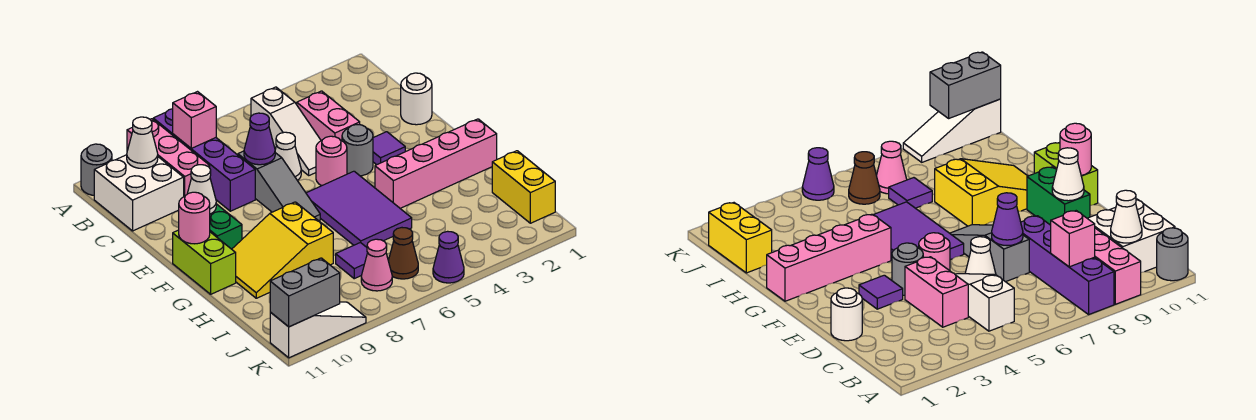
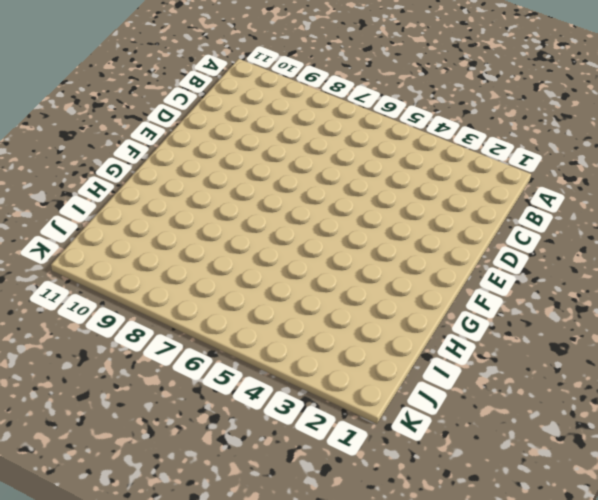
none -> purple 1x4 brick [153,109,255,211]
none -> pink 1x3 brick [127,119,210,196]
none -> grey 1x1 round brick [81,144,112,195]

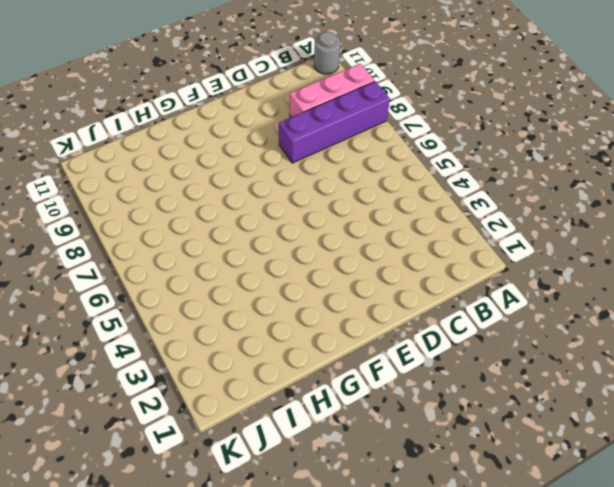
none -> white 1x3 slope [251,87,321,175]
none -> white 2x2 brick [94,155,184,231]
none -> pink 1x2 brick [297,91,360,141]

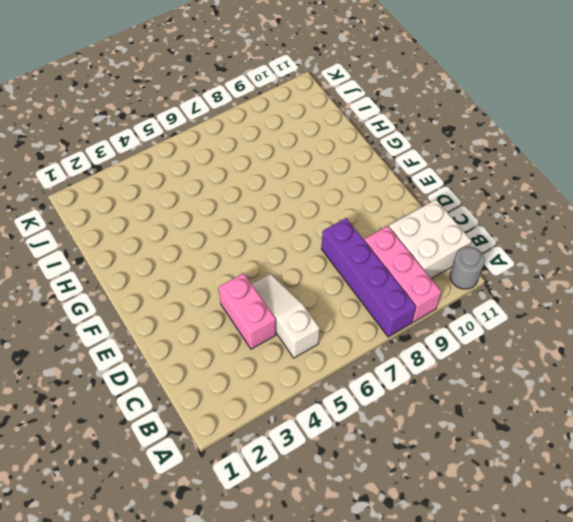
none -> white 1x1 round brick [401,73,432,125]
none -> white 1x1 cone [275,132,301,181]
none -> grey 1x3 slope [238,151,320,221]

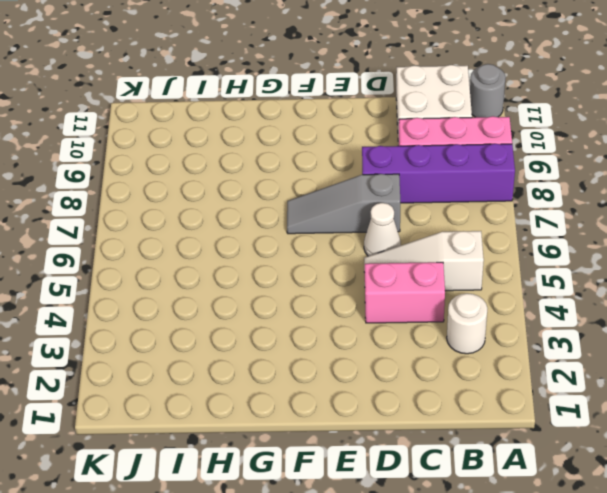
white 1x1 round brick [447,293,488,354] -> white 1x1 round brick moved to [401,73,432,125]
none -> purple 1x1 tile [373,132,405,165]
none -> grey 1x1 round brick [342,125,373,176]
none -> pink 1x1 round brick [316,136,347,186]

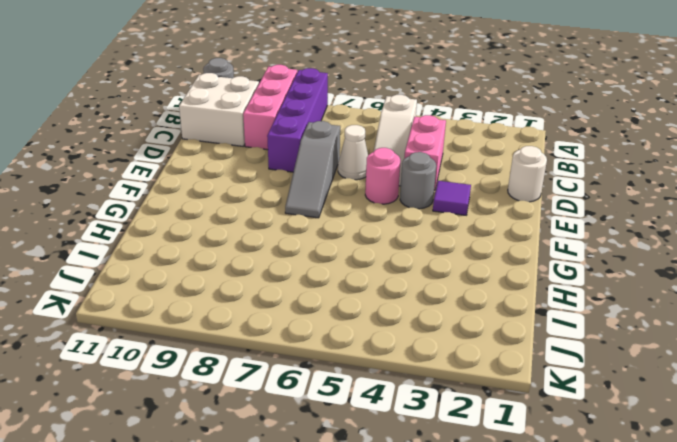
none -> green 1x2 brick [210,204,242,249]
none -> purple 2x3 tile [306,171,412,247]
none -> lime 1x2 brick [173,230,236,294]

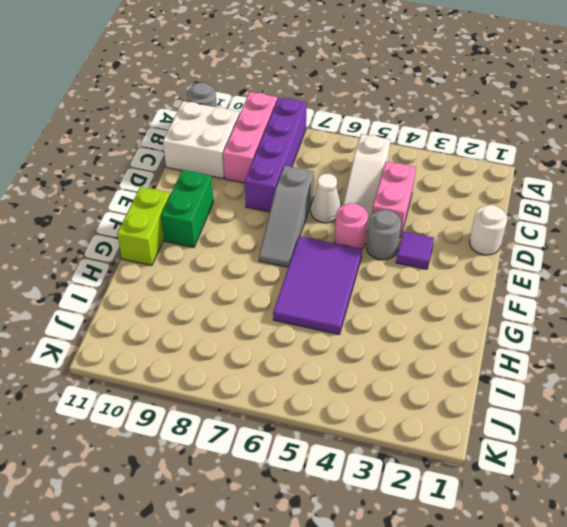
none -> pink 1x4 brick [375,119,497,209]
none -> yellow 2x3 slope [232,202,333,298]
none -> yellow 1x2 brick [492,151,555,223]

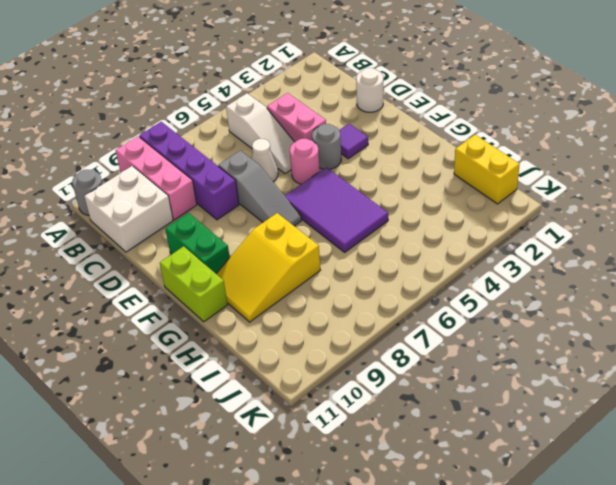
none -> pink 1x4 brick [375,119,497,209]
none -> purple 1x1 tile [336,242,368,279]
none -> brown 1x1 cone [388,228,418,279]

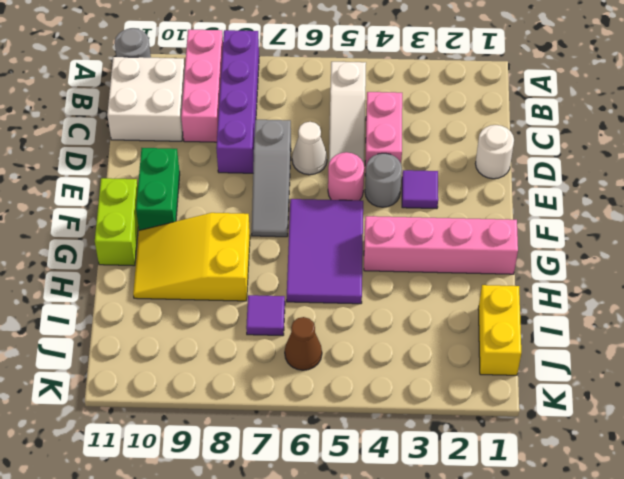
none -> pink 1x1 cone [361,239,392,291]
none -> purple 1x1 cone [433,231,464,283]
none -> white 1x3 slope [270,302,366,358]

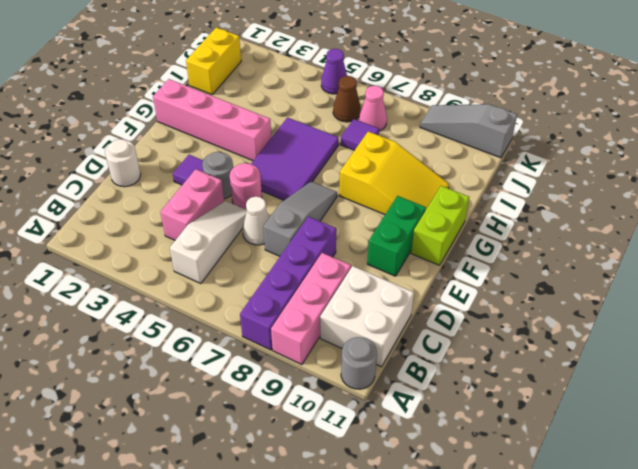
grey 1x3 slope [420,104,517,158] -> white 1x3 slope [270,302,366,358]
none -> pink 1x1 brick [173,92,216,148]
none -> white 1x1 cone [127,117,158,169]
none -> purple 1x1 cone [244,113,275,165]

